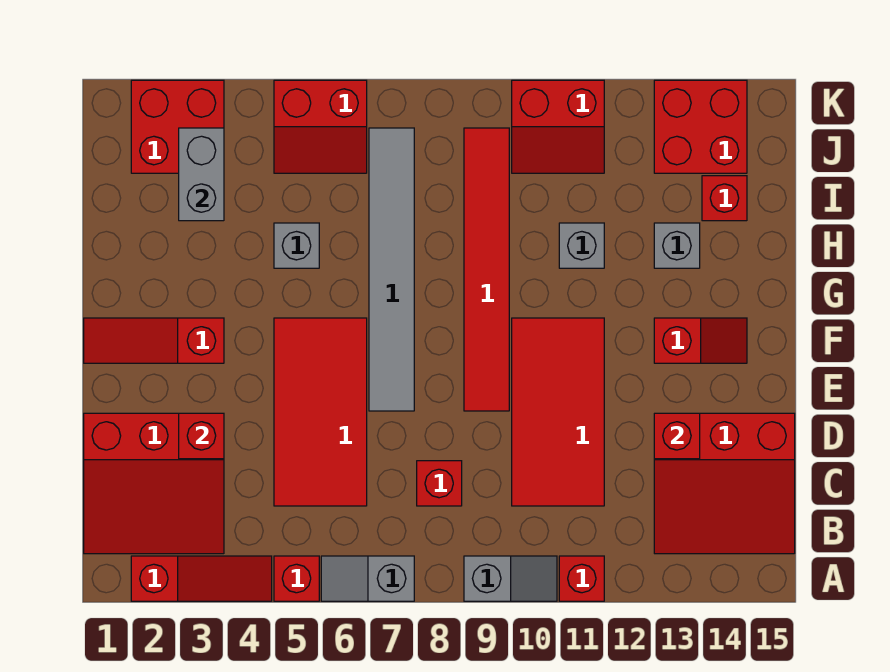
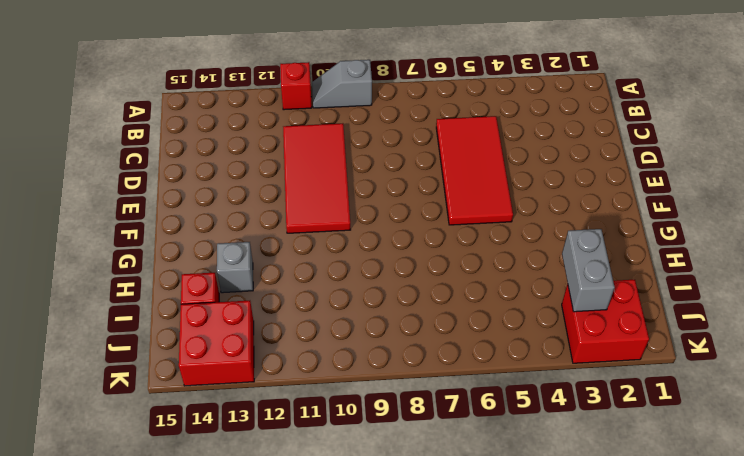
none -> red 1x3 slope [131,556,272,601]
none -> red 1x1 brick [274,556,319,601]
none -> grey 1x2 slope [321,556,414,601]

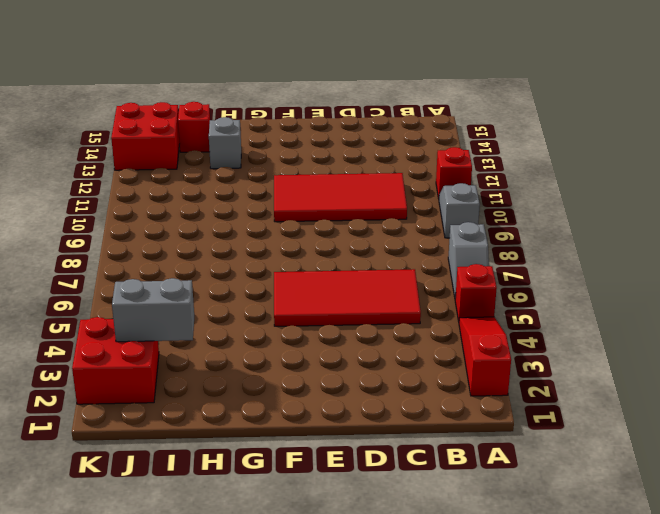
none -> red 3x3 slope [84,413,224,554]
none -> red 3x3 slope [654,413,795,554]
none -> red 1x1 brick [417,461,462,506]

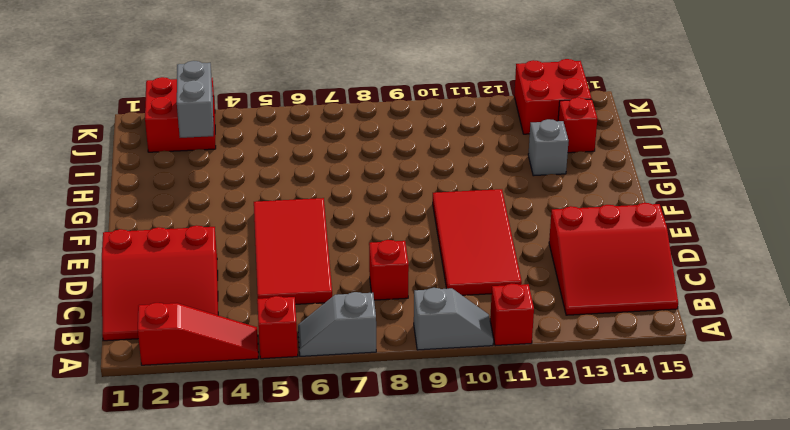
none -> grey 1x6 tile [369,128,414,411]
none -> red 1x6 tile [464,128,509,411]
none -> red 1x3 slope [84,318,224,363]

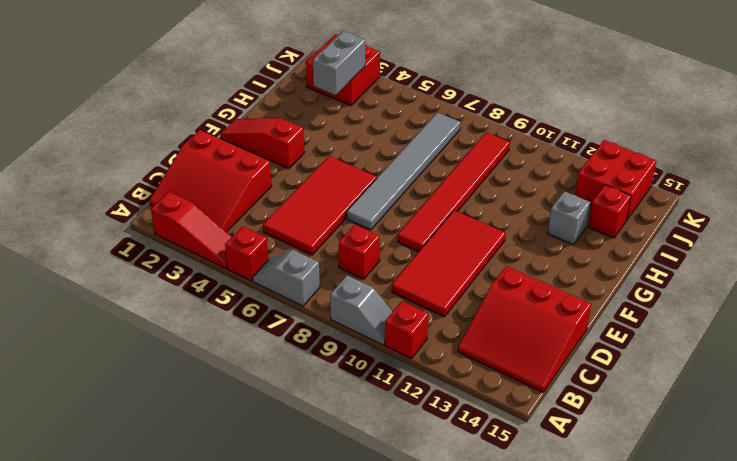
none -> red 1x2 slope [654,318,747,363]
none -> grey 1x1 brick [274,223,319,268]
none -> grey 1x1 brick [559,223,604,268]

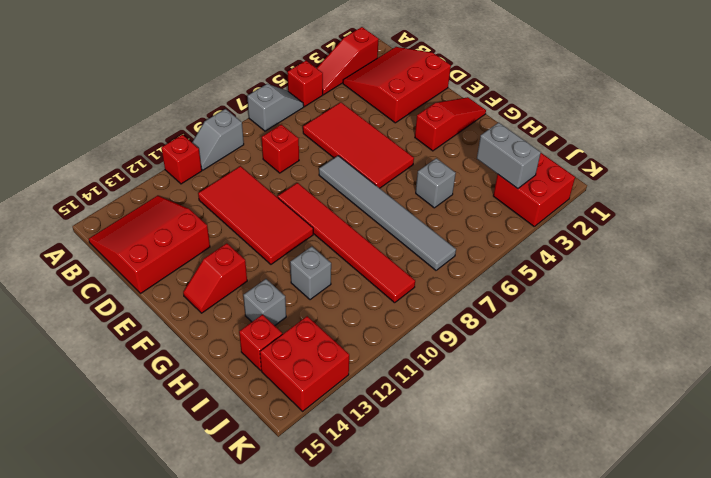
none -> red 2x2 slope [274,80,367,173]
none -> red 2x2 slope [512,80,604,173]
none -> red 1x1 brick [179,413,224,459]

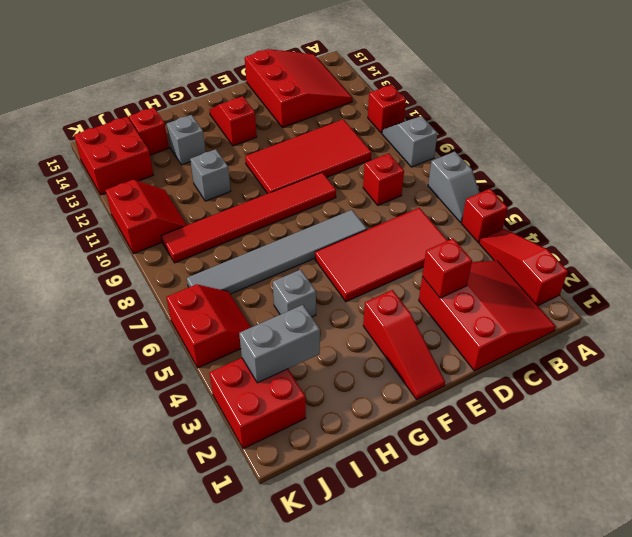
none -> red 1x1 brick [654,413,700,459]

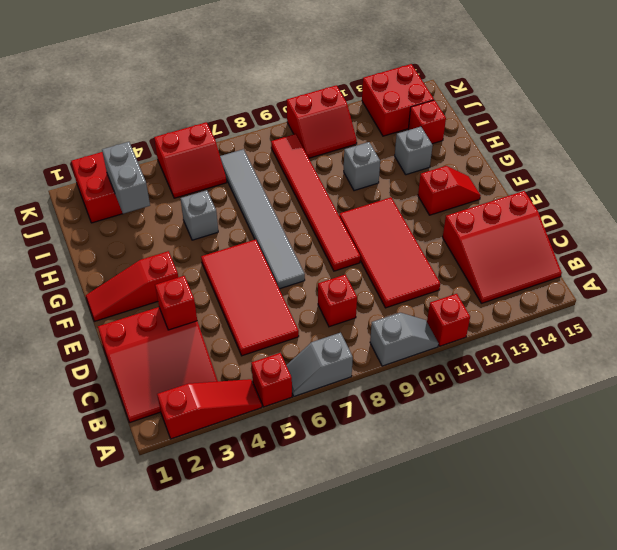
none -> red 1x1 brick [654,413,700,459]

